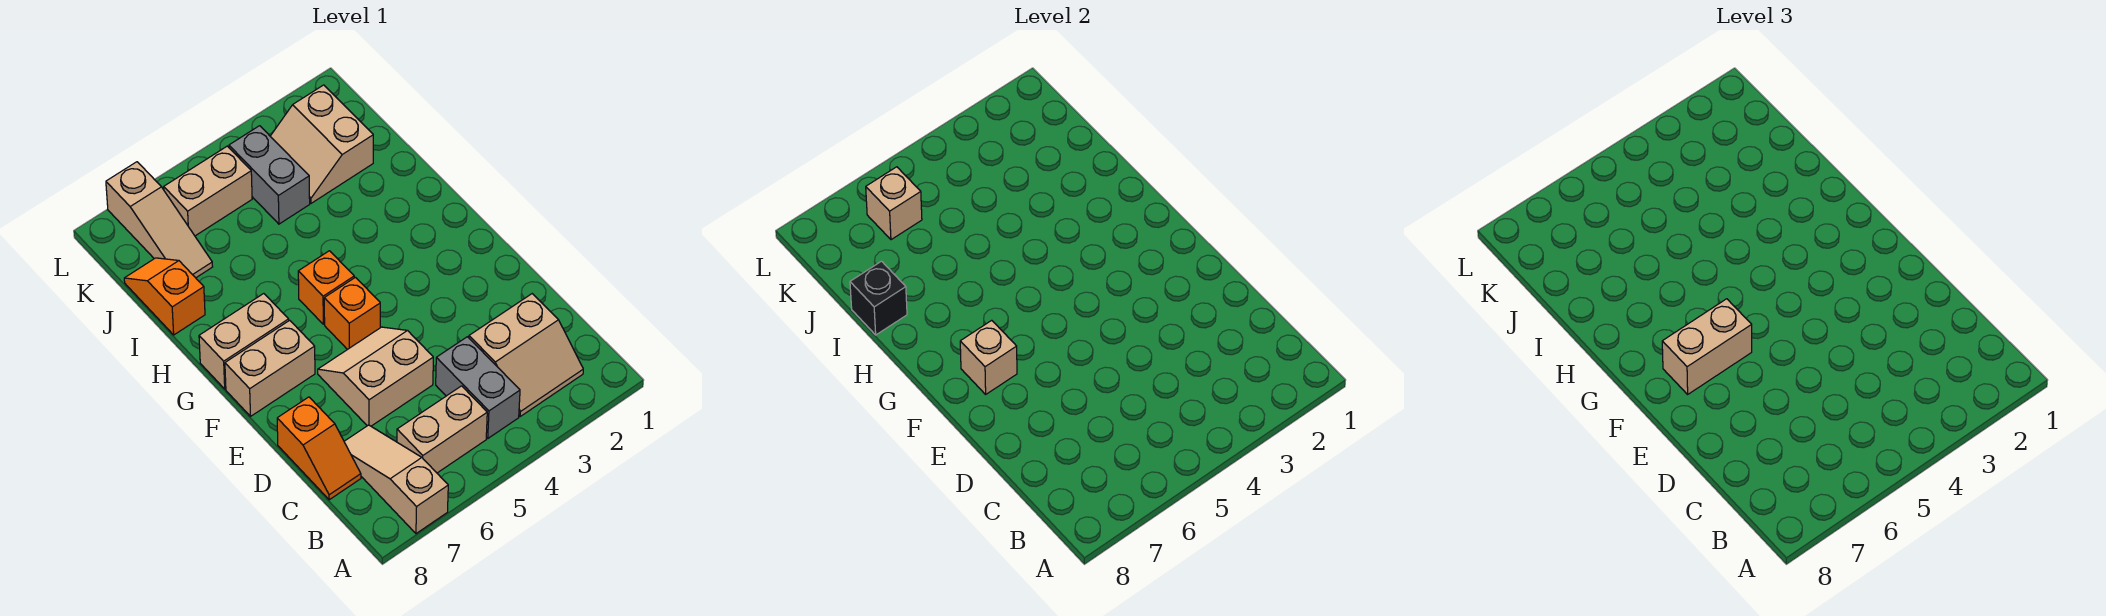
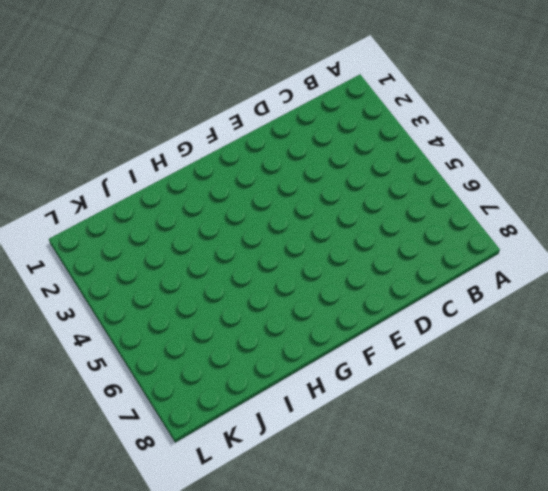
none -> tan 1x3 slope [344,425,448,534]
none -> tan 2x2 slope [469,294,583,416]
none -> grey 1x2 brick [436,337,520,438]

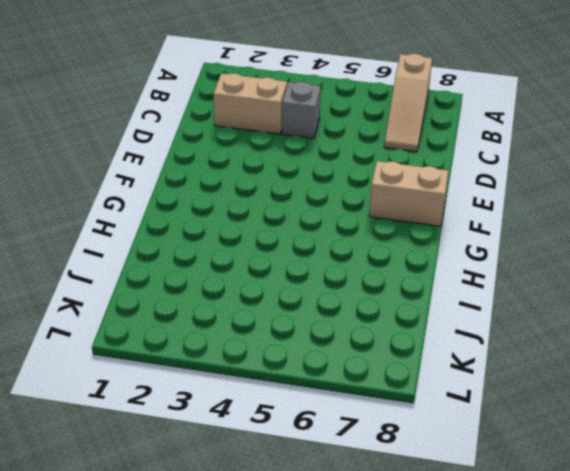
grey 1x1 brick [282,82,321,138] -> grey 1x2 brick [436,337,520,438]
none -> tan 1x2 brick [397,386,487,473]
none -> orange 1x2 slope [277,397,361,500]
none -> tan 2x2 slope [318,327,433,426]

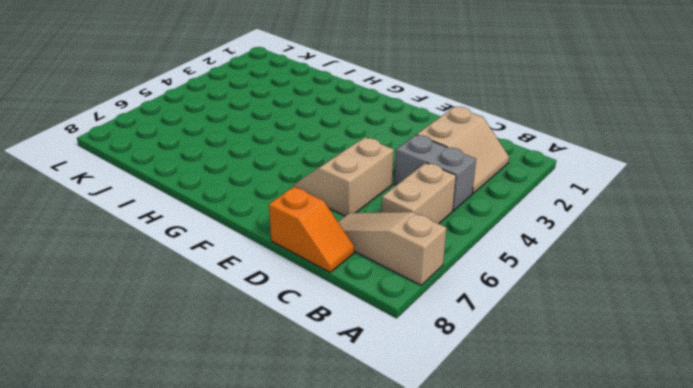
none -> orange 1x1 brick [324,277,380,350]
none -> tan 1x2 brick [225,320,315,416]
none -> orange 1x1 brick [298,251,354,324]

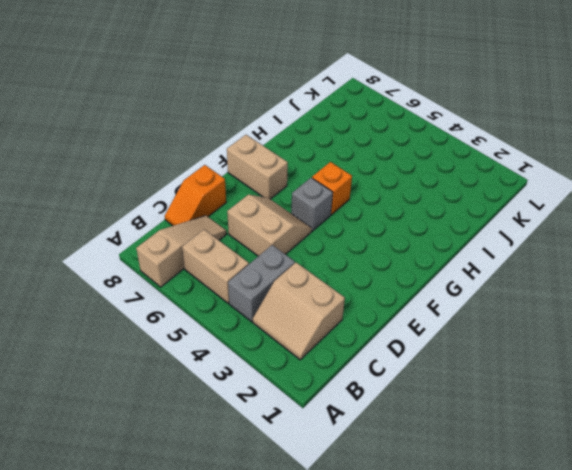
grey 1x1 brick [291,178,333,231] -> orange 1x1 brick [324,277,380,350]
none -> tan 1x2 brick [199,294,289,389]
none -> orange 1x2 slope [124,258,205,335]
none -> tan 2x2 slope [270,85,373,203]

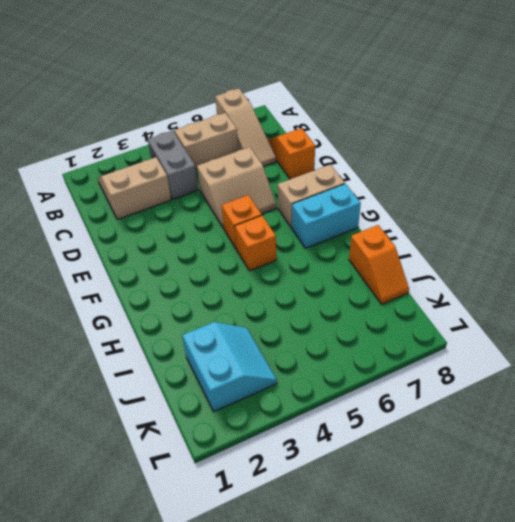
cyan 1x2 brick [292,184,361,248] -> tan 1x2 brick [199,294,289,389]
cyan 2x2 slope [182,322,277,412] -> tan 2x2 slope [270,85,373,203]
none -> grey 1x2 brick [229,126,310,224]
none -> tan 1x3 slope [106,162,213,278]
none -> tan 1x2 brick [164,146,252,236]

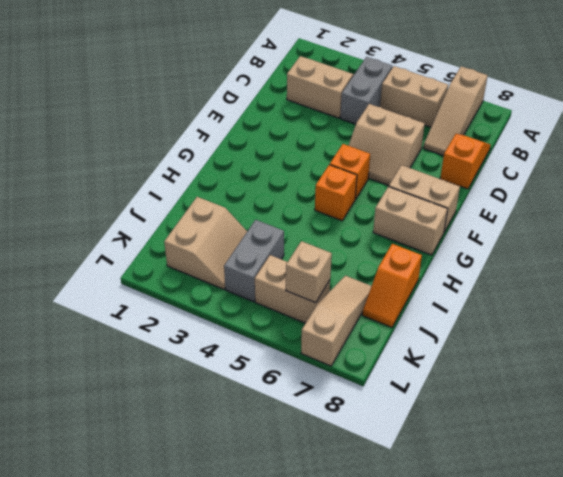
none -> tan 1x1 brick [960,320,1017,394]
none -> black 1x1 brick [850,261,907,335]
none -> tan 1x2 brick [1662,299,1752,394]

